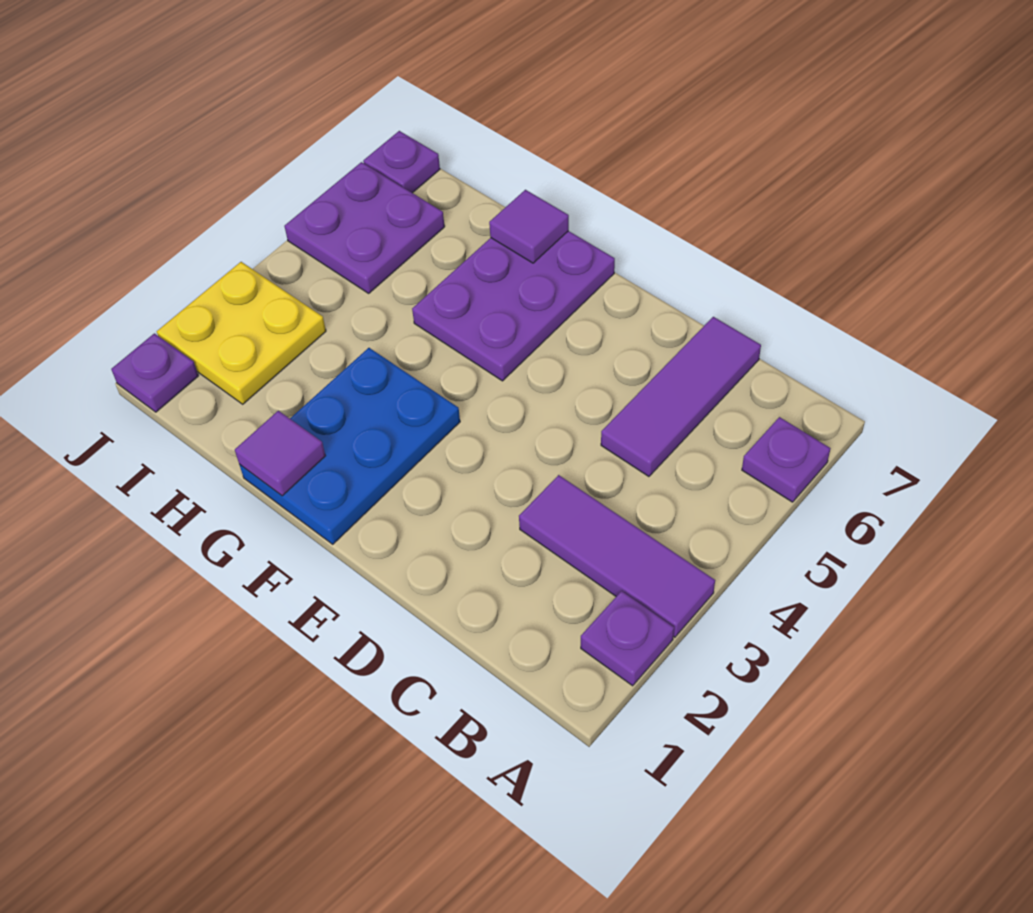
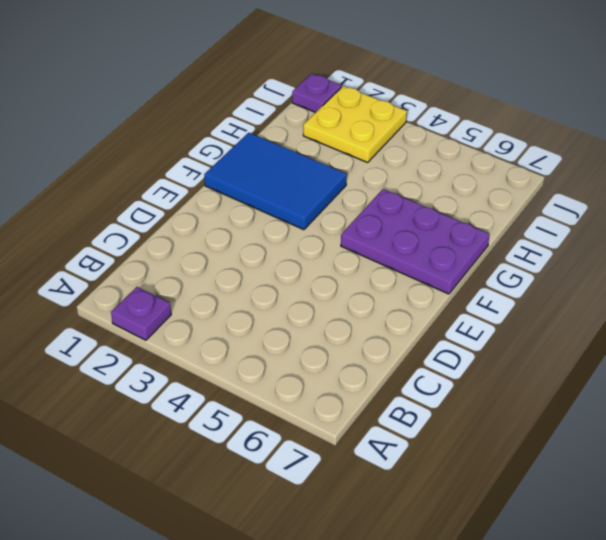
blue 2x3 tile [204,133,347,230] -> blue 2x3 plate [239,348,460,544]
none -> purple 1x3 tile [519,475,715,637]
none -> purple 1x1 plate [742,417,831,502]
none -> purple 1x3 tile [601,317,761,477]

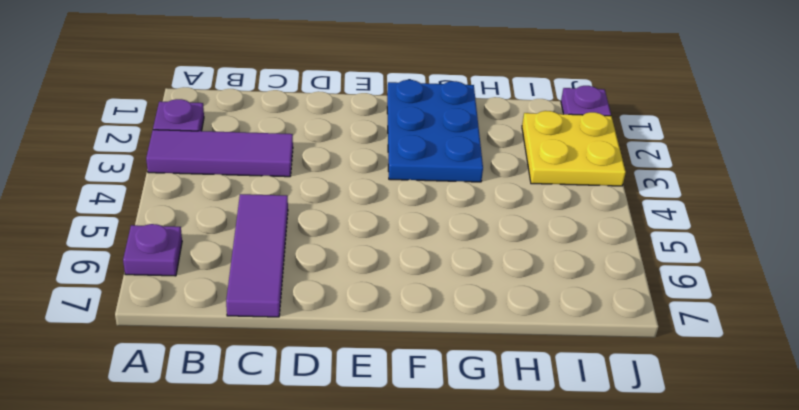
none -> purple 2x3 plate [412,231,615,381]
none -> purple 2x2 plate [284,162,445,293]
none -> purple 1x1 plate [363,131,440,193]

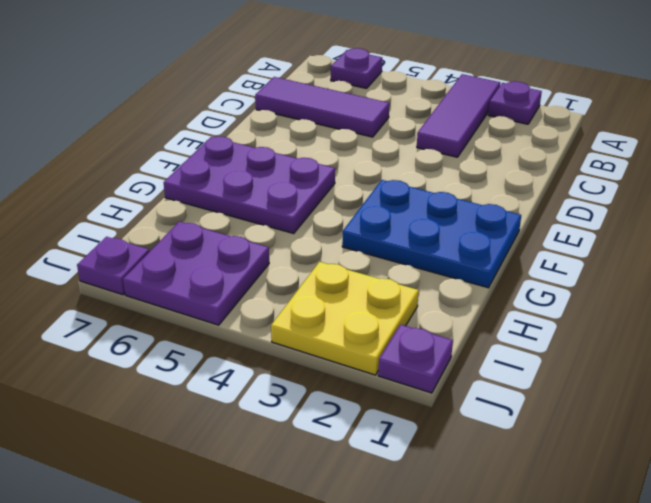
none -> purple 1x1 tile [235,411,325,496]
none -> purple 1x1 tile [489,190,569,263]

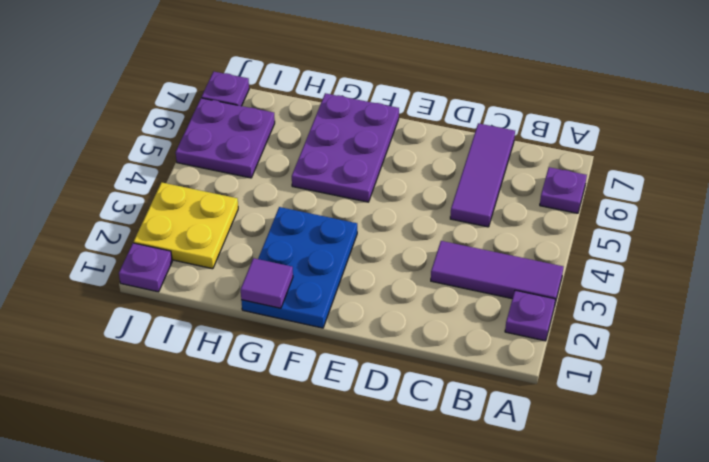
none -> purple 1x1 tile [489,190,569,263]

